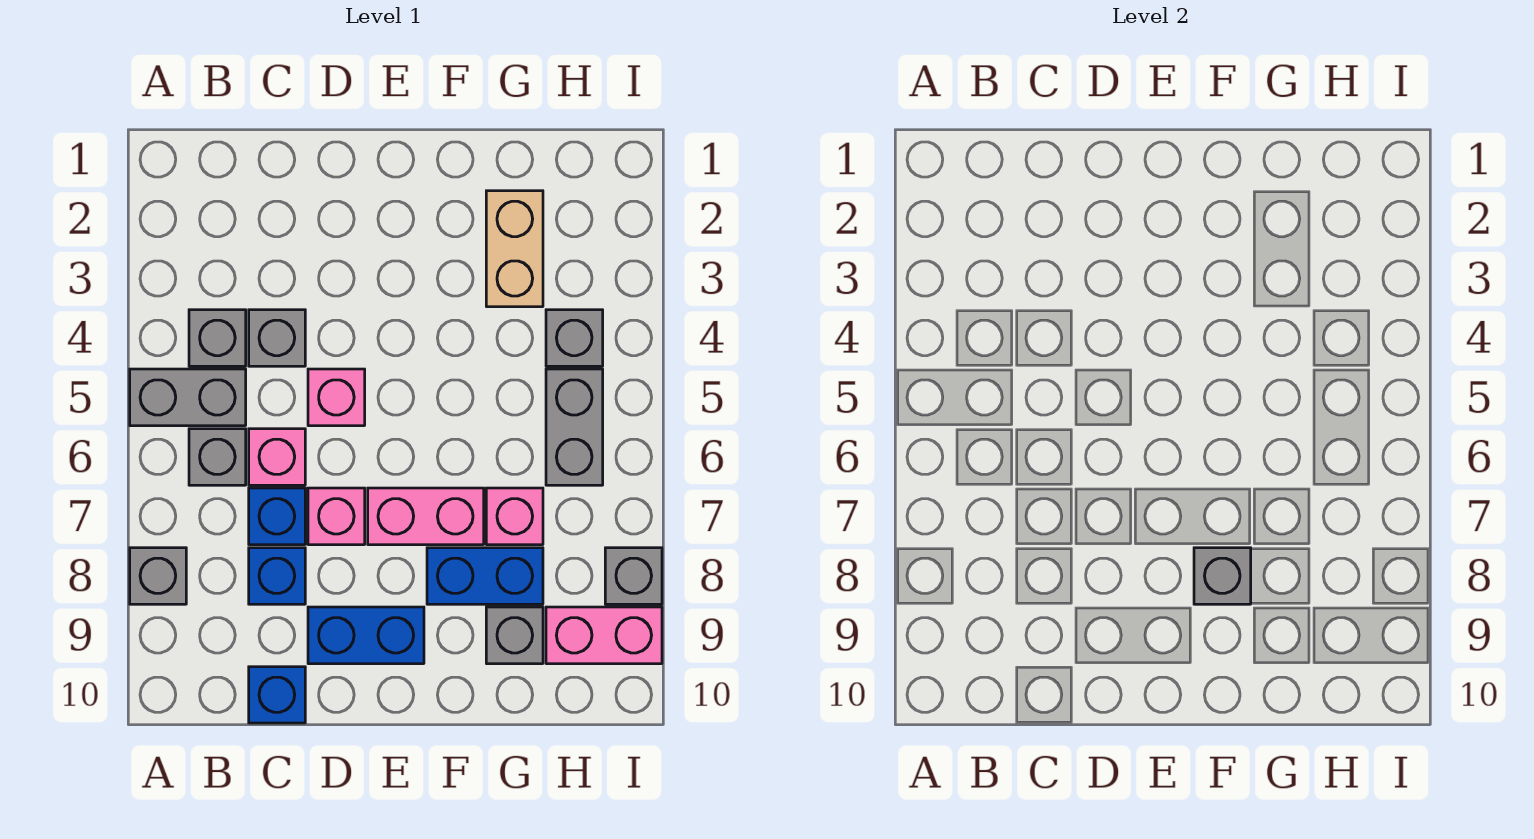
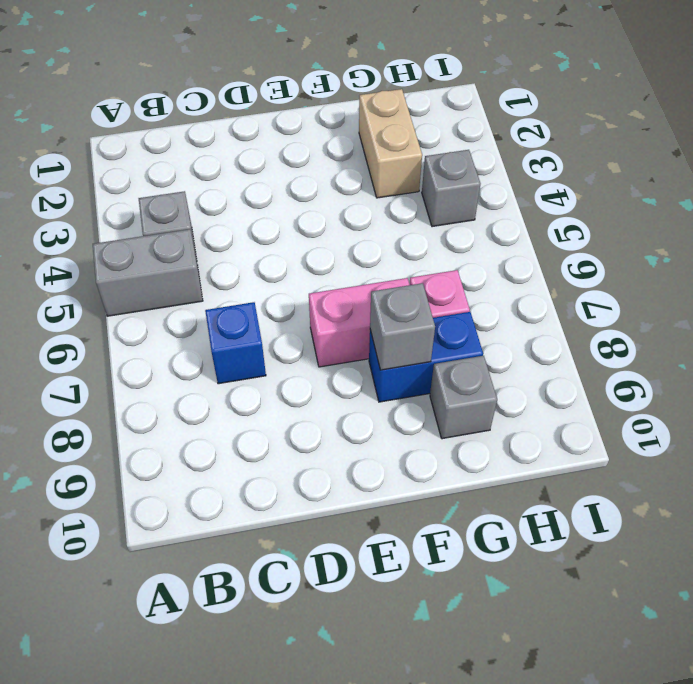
none -> grey 1x1 brick [130,548,186,604]
none -> grey 1x1 brick [189,429,246,485]
none -> grey 1x1 brick [249,310,305,366]

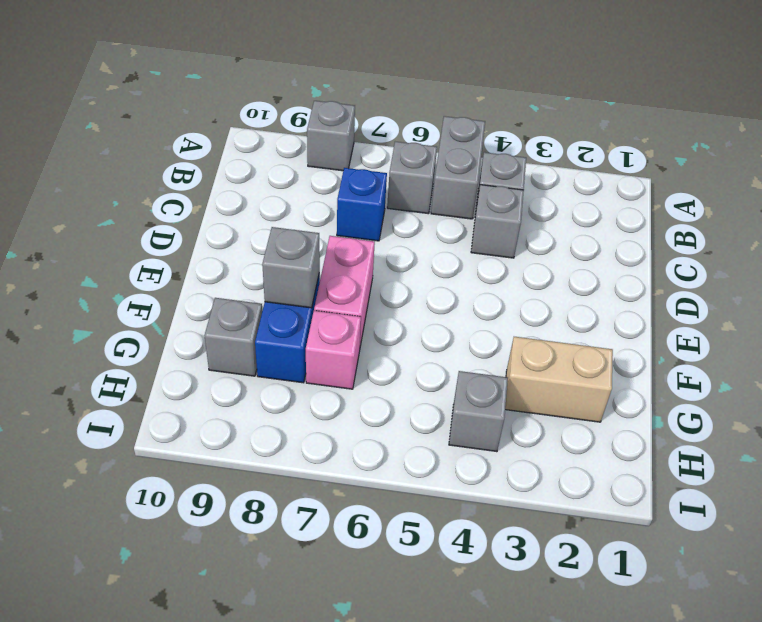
none -> pink 1x1 brick [249,429,305,485]
none -> blue 1x1 brick [249,548,305,604]
none -> blue 1x1 brick [249,667,305,723]

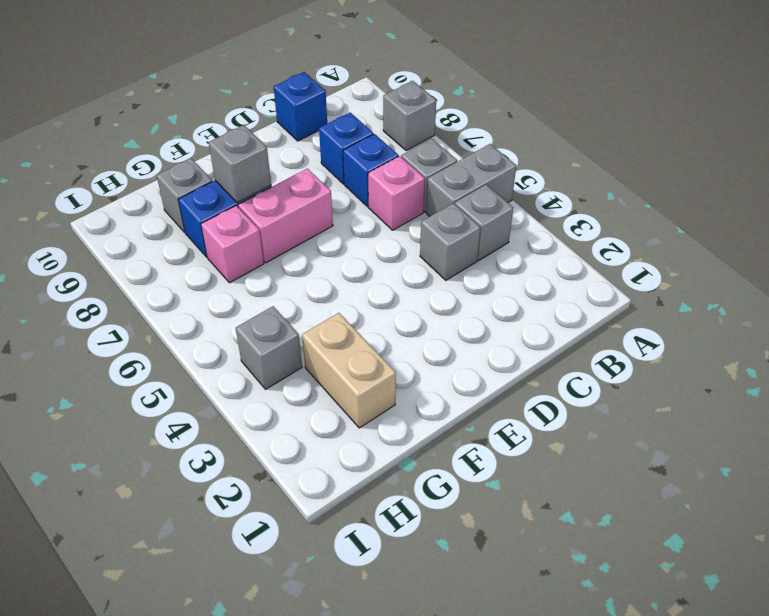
none -> pink 1x1 brick [308,369,365,426]
none -> pink 1x1 brick [308,488,365,545]
none -> blue 1x2 brick [308,607,424,664]

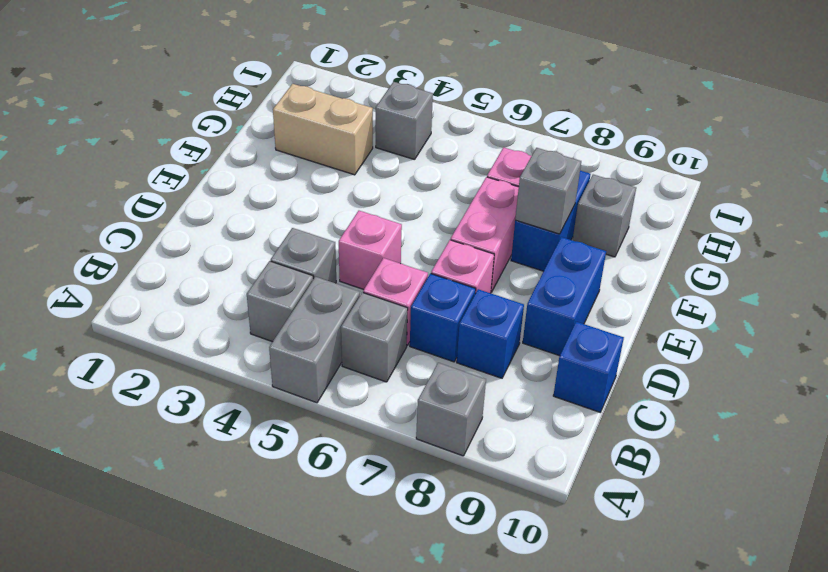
none -> grey 1x2 brick [546,369,603,485]
none -> pink 1x2 brick [546,607,662,664]
none -> grey 1x1 brick [605,548,662,604]

